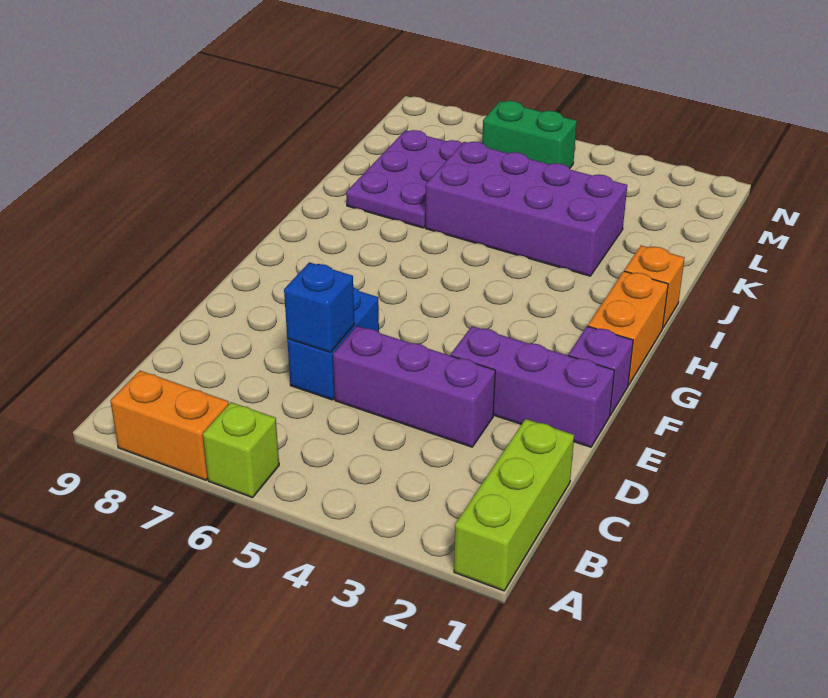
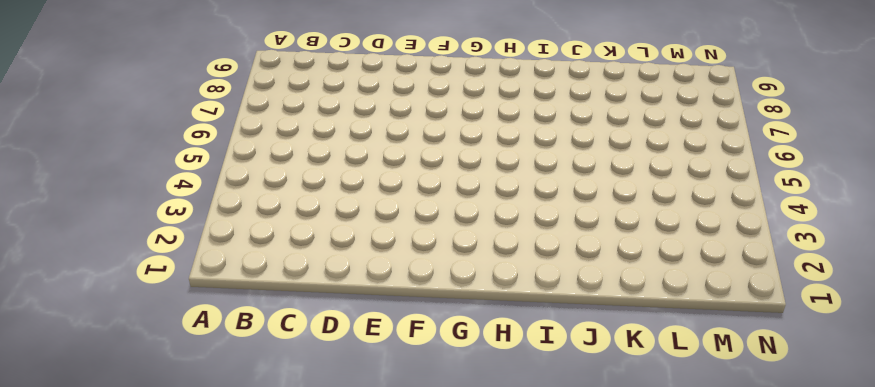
none -> lime 1x3 brick [454,419,574,591]
none -> lime 1x1 brick [203,402,279,498]
none -> orange 1x2 brick [110,371,229,480]

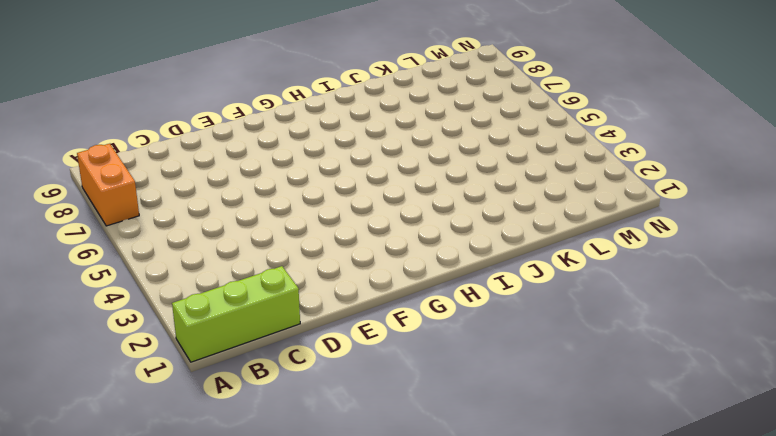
none -> lime 1x1 brick [203,402,279,498]
none -> purple 1x3 brick [333,326,495,447]
none -> blue 1x2 brick [287,287,379,400]

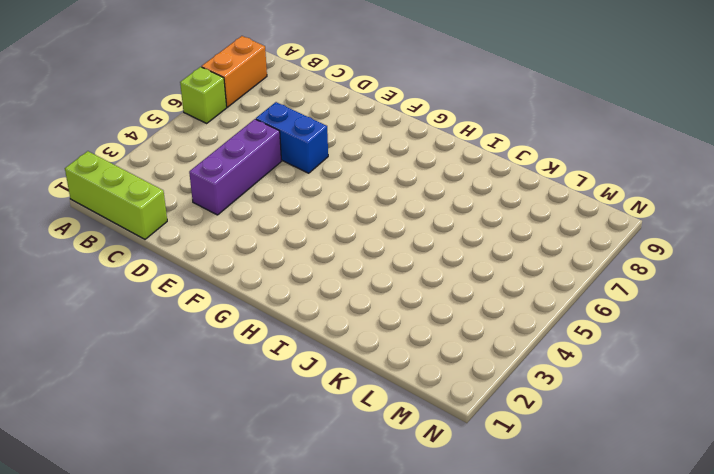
none -> purple 1x3 brick [451,326,614,447]
none -> purple 1x1 brick [568,326,633,415]
none -> orange 1x2 brick [588,271,668,385]

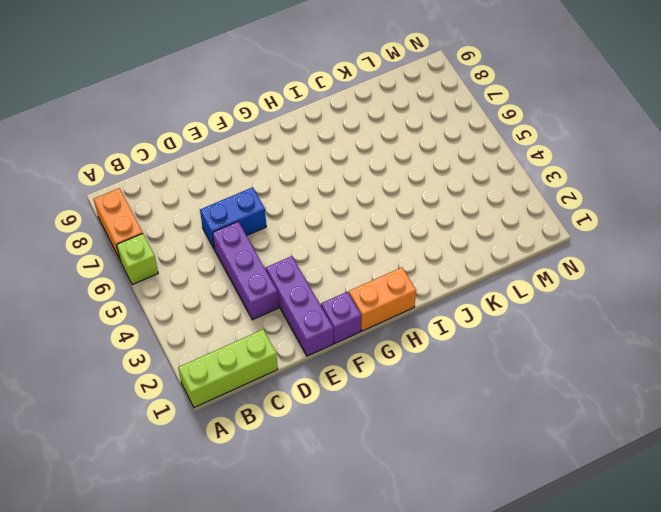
none -> orange 1x1 brick [624,245,685,328]
none -> purple 2x4 brick [425,142,627,276]
none -> purple 2x3 plate [346,130,462,228]

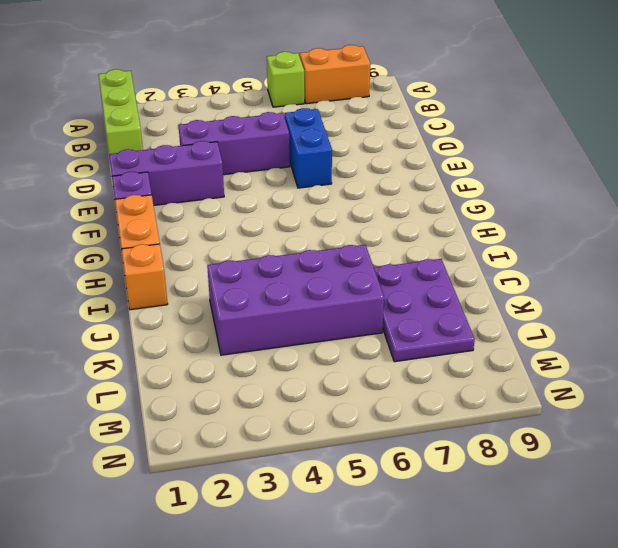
none -> green 1x2 brick [482,101,577,169]
none -> blue 1x1 brick [284,262,354,353]

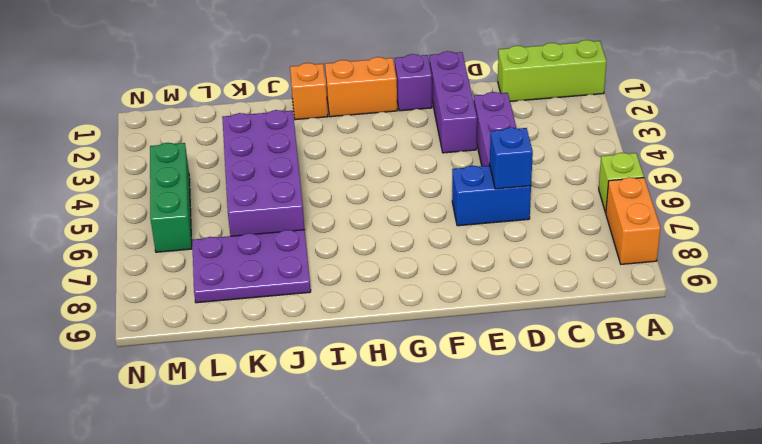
green 1x3 brick [150,143,192,252] -> green 1x2 brick [482,101,577,169]

